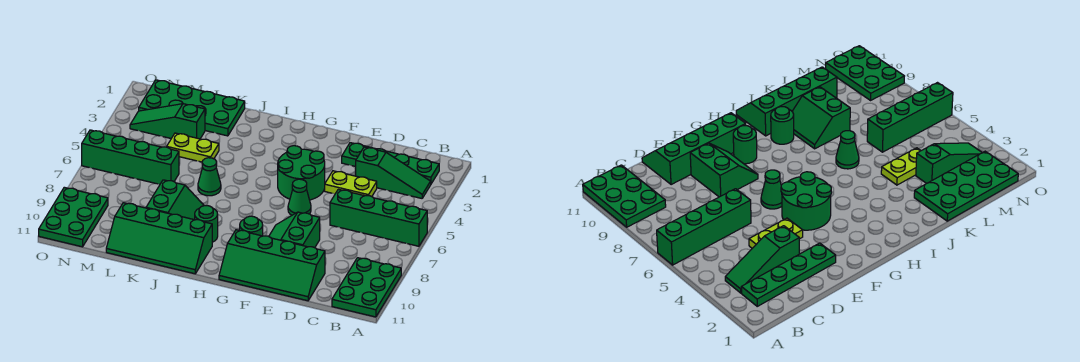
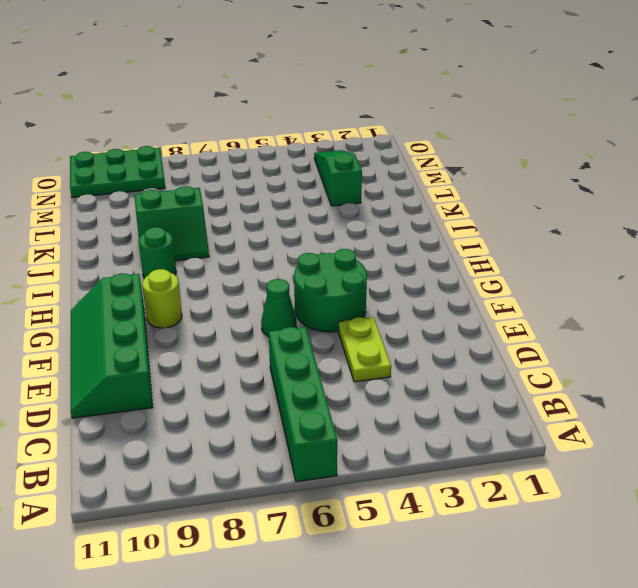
lime 1x1 round brick [142,269,182,328] -> green 1x1 round brick [240,216,263,236]
none -> green 2x3 plate [332,258,401,317]
none -> green 1x4 plate [342,143,439,184]
none -> green 1x3 slope [356,147,431,198]

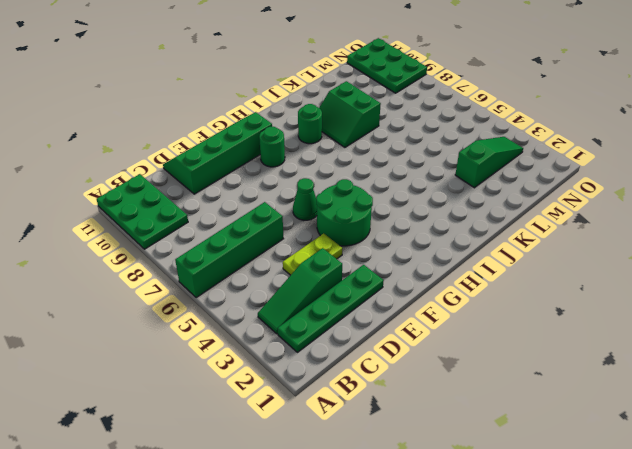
none -> green 2x2 slope [269,212,320,248]
none -> green 2x4 slope [106,203,212,274]
none -> green 1x1 cone [198,158,221,196]

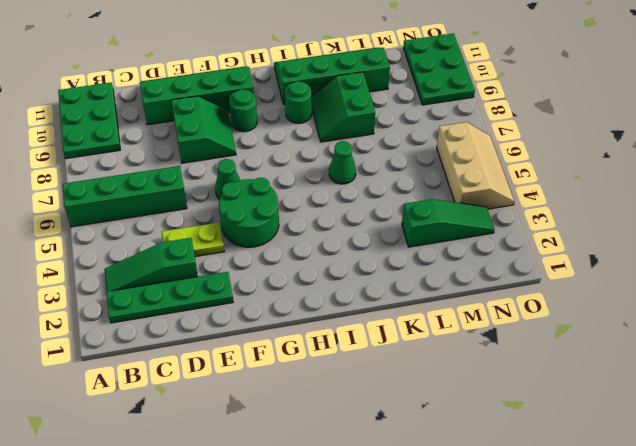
tan 2x3 slope [437,122,514,209] -> green 1x4 brick [82,130,179,184]
none -> green 2x4 plate [139,80,245,136]
none -> lime 1x2 plate [167,133,219,162]

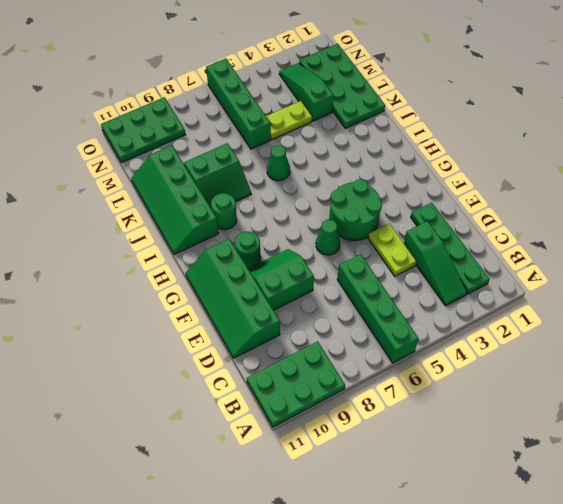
lime 1x2 plate [266,101,312,140] -> lime 1x2 plate turned to [167,133,219,162]

